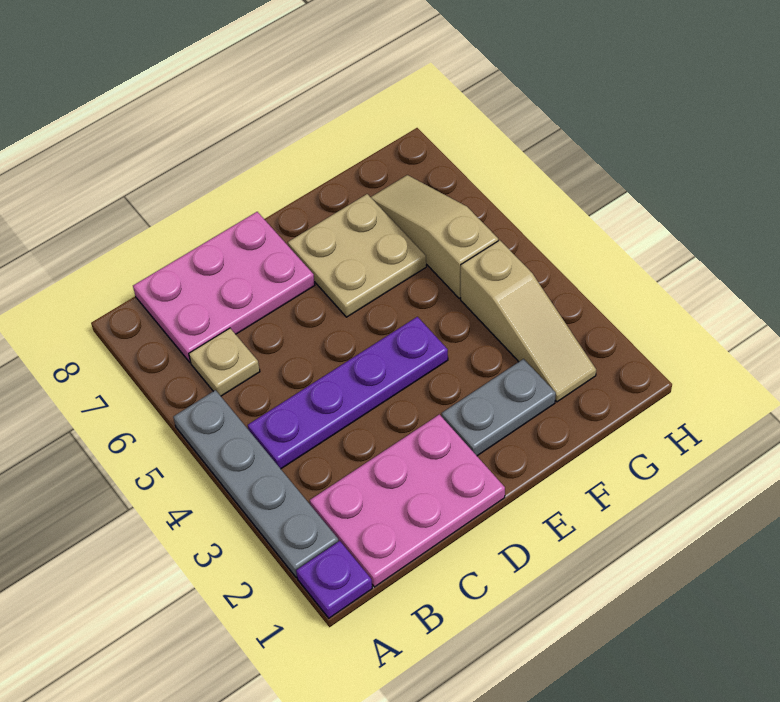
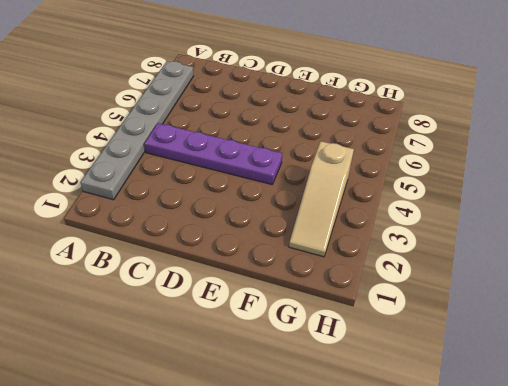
grey 1x6 plate [80,61,193,200] -> grey 1x4 plate [173,390,339,578]
none -> purple 1x1 plate [296,541,372,618]
none -> pink 2x3 plate [310,414,505,587]

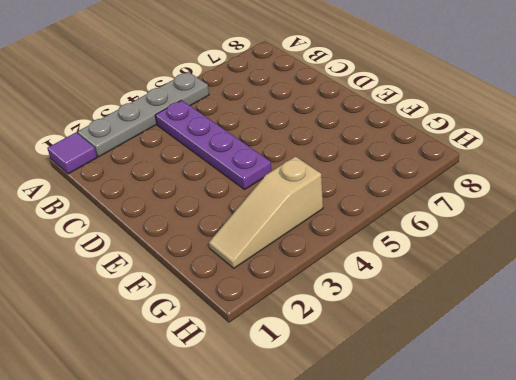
purple 1x1 tile [47,133,97,174] -> purple 1x1 plate [296,541,372,618]
none -> pink 2x3 plate [310,414,505,587]
none -> tan 1x1 plate [189,328,260,396]

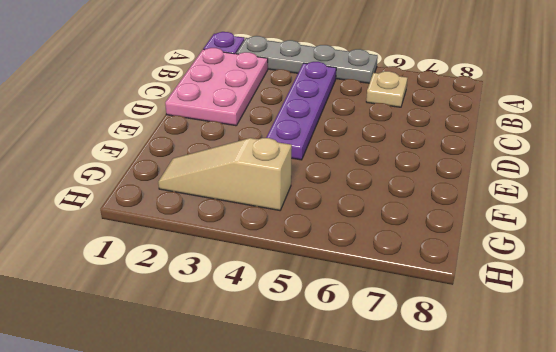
none -> pink 2x3 plate [133,212,315,362]
none -> grey 1x2 plate [442,359,556,456]

